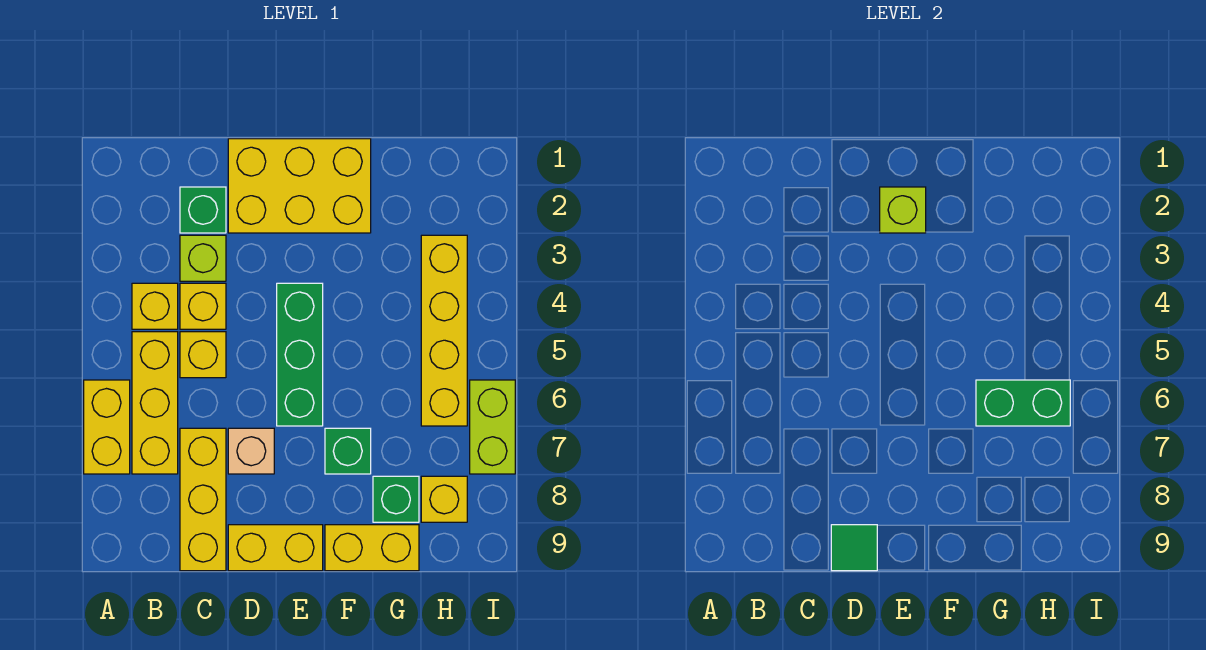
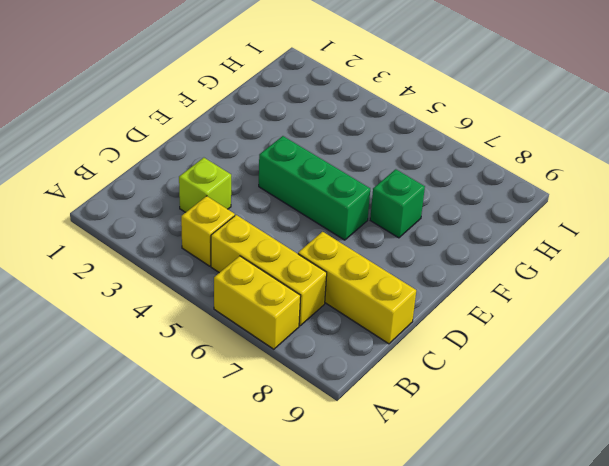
none -> green 1x1 brick [180,187,226,233]
none -> yellow 1x1 brick [180,283,226,329]
none -> yellow 1x1 brick [180,332,226,378]

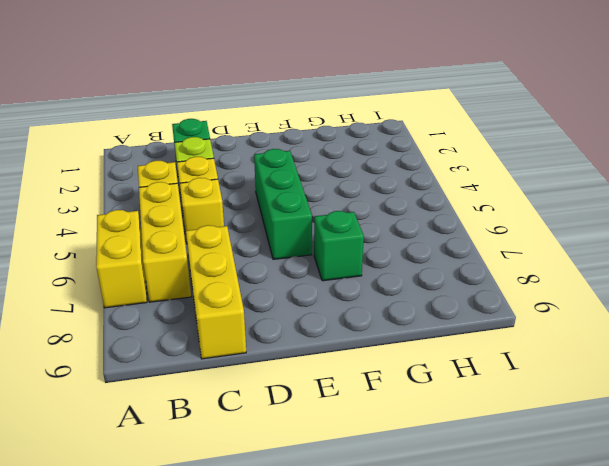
none -> yellow 2x3 brick [228,139,371,233]
none -> tan 1x1 brick [228,428,274,474]
none -> yellow 1x2 brick [228,525,323,571]

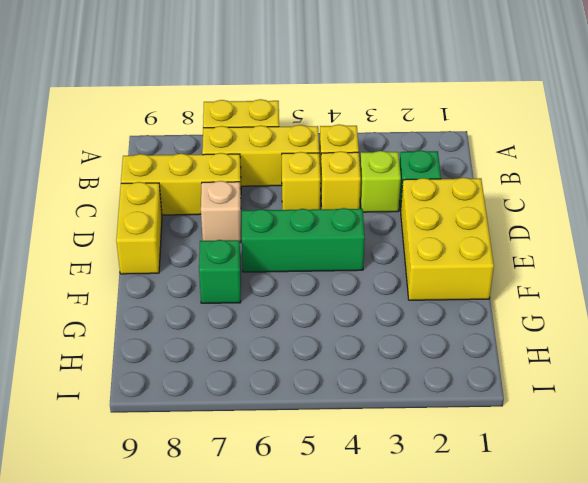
none -> yellow 1x2 brick [325,525,419,571]
none -> green 1x1 brick [373,476,419,522]
none -> yellow 1x4 brick [421,235,467,426]

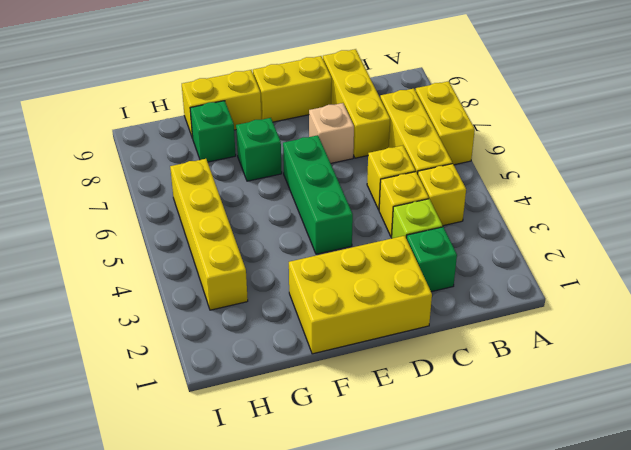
none -> yellow 1x1 brick [421,476,467,522]
none -> lime 1x2 brick [470,380,515,474]
none -> green 1x1 tile [831,525,877,571]

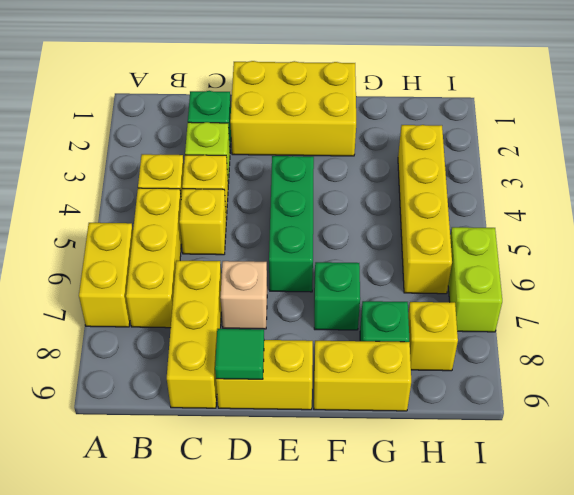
none -> lime 1x1 brick [880,187,926,233]
none -> green 1x2 brick [976,380,1070,426]

